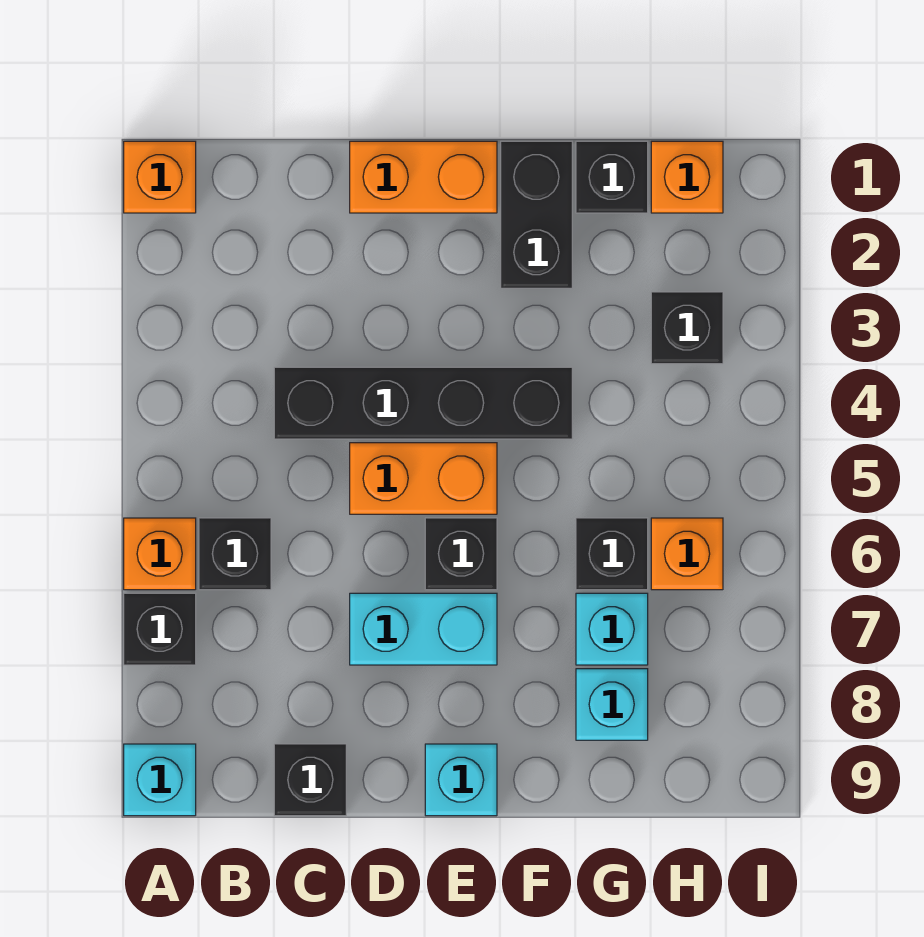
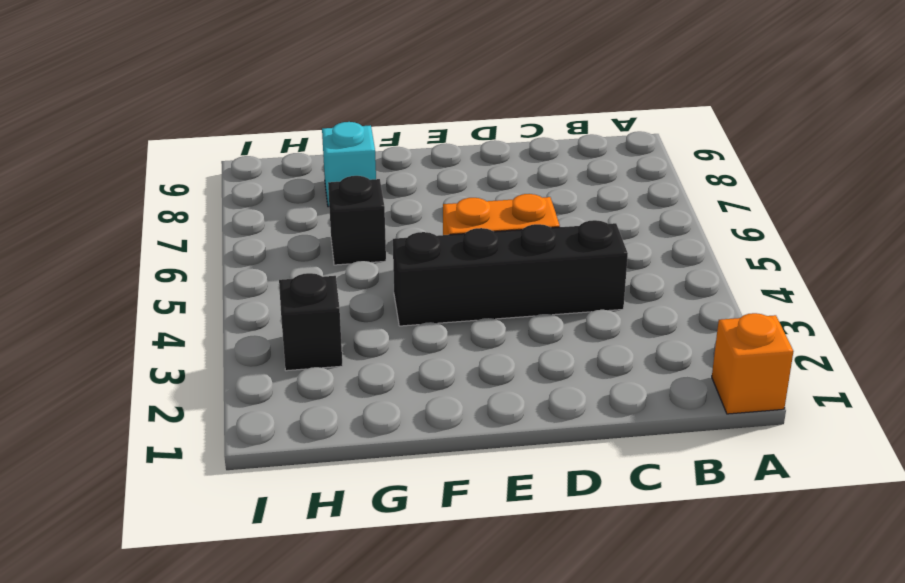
none -> orange 1x1 brick [124,518,196,590]
none -> black 1x1 brick [124,593,196,665]
none -> cyan 1x1 brick [124,744,196,816]

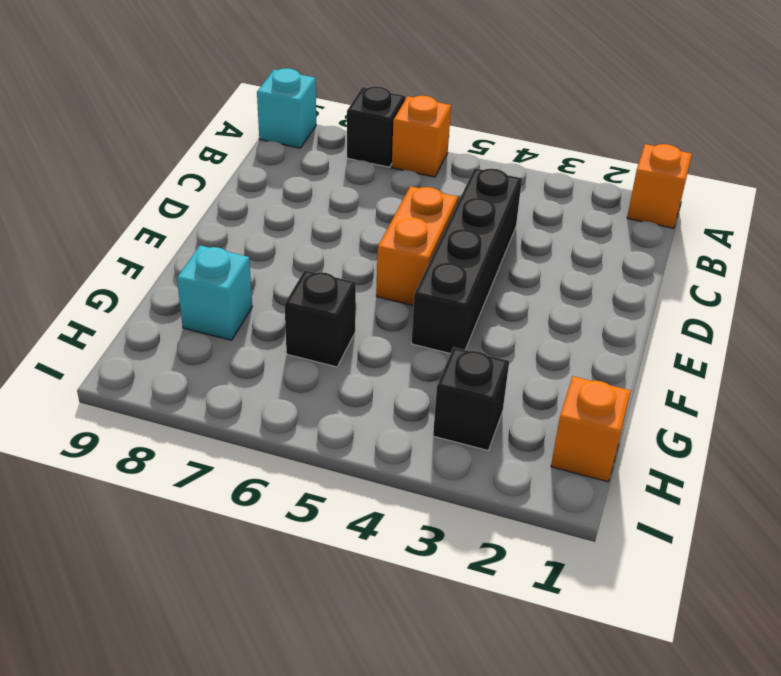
none -> black 1x1 brick [199,518,271,590]
none -> black 1x1 brick [274,744,346,816]
none -> orange 1x2 brick [350,141,497,213]

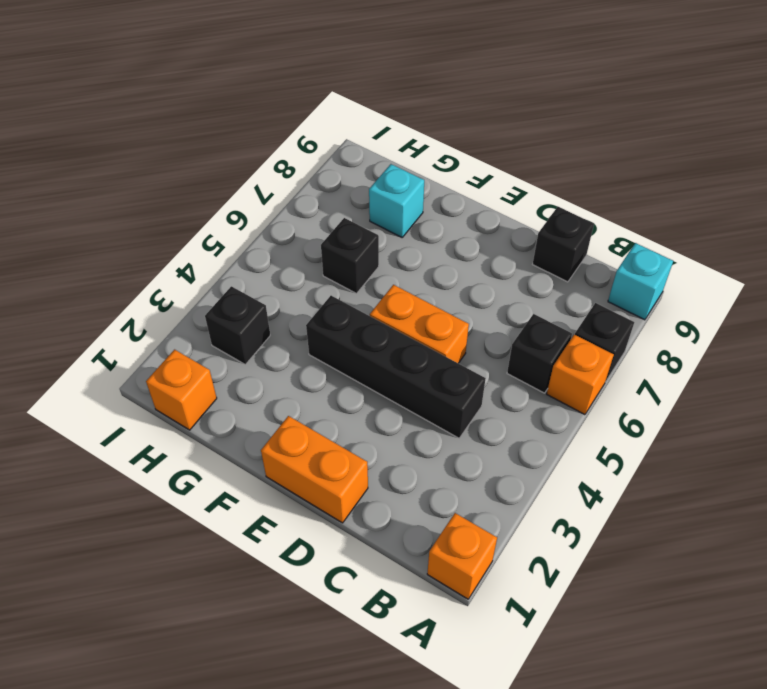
none -> cyan 1x2 brick [350,593,497,665]
none -> black 1x1 brick [425,518,497,590]
none -> cyan 1x1 brick [425,744,497,816]

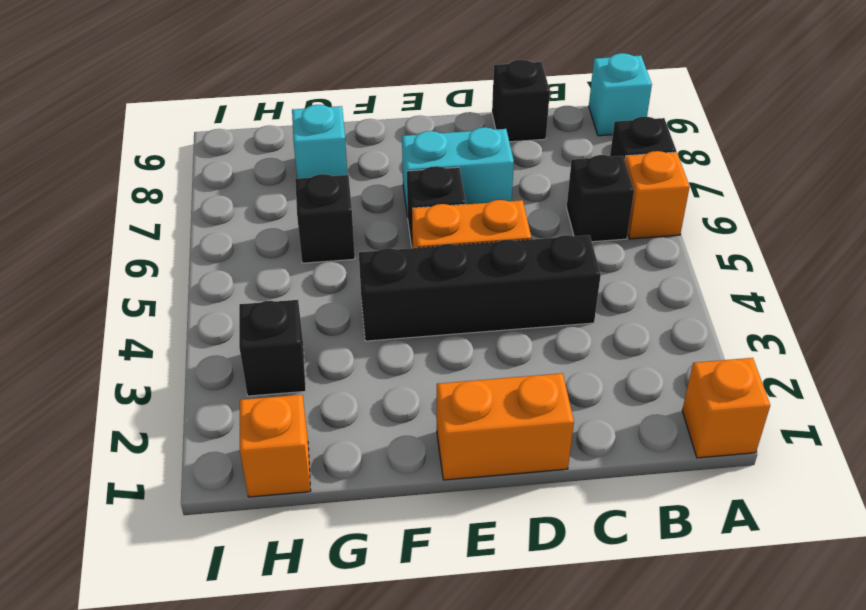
none -> cyan 1x1 brick [425,744,497,816]
none -> black 1x2 brick [501,141,572,288]
none -> black 1x1 brick [576,141,648,213]

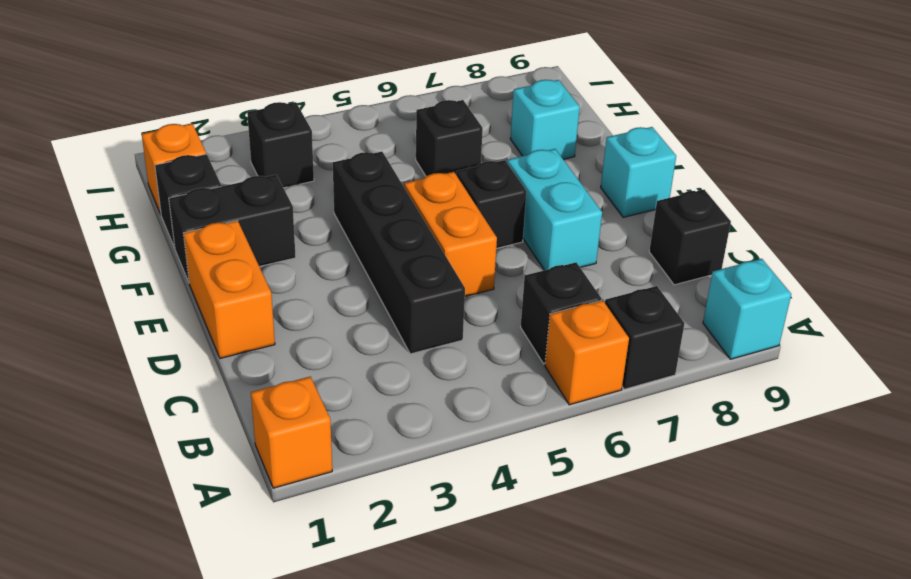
none -> cyan 1x1 brick [576,593,648,665]
none -> orange 1x1 brick [651,518,723,590]

